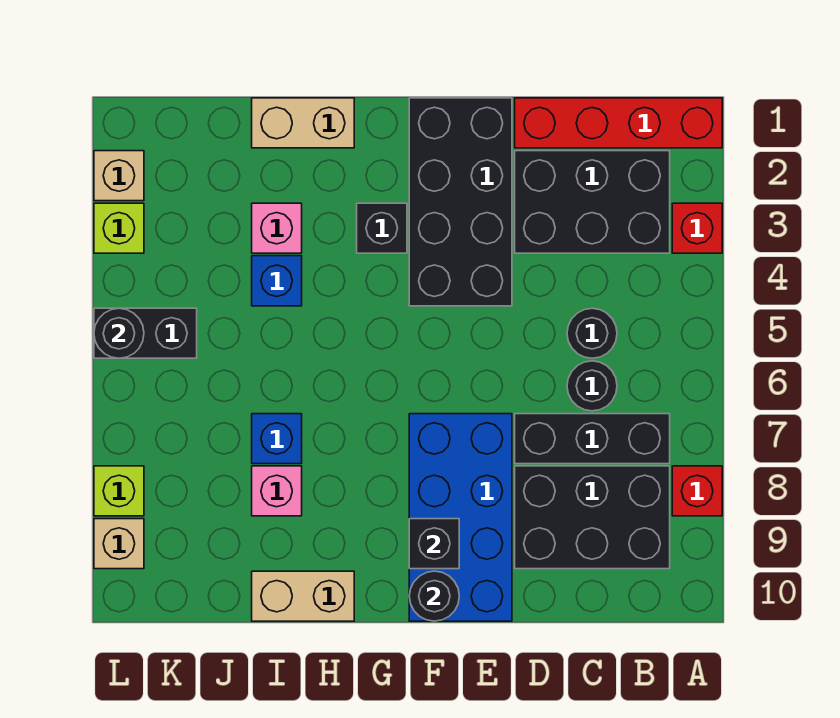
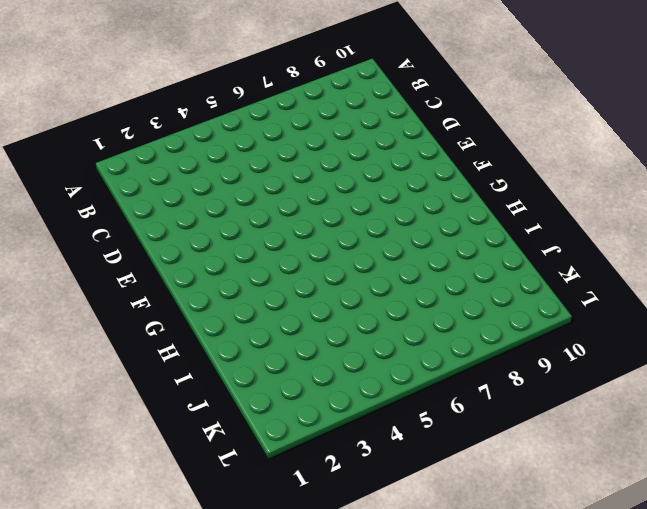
none -> red 1x4 brick [515,98,722,148]
none -> red 1x1 brick [672,203,722,253]
none -> red 1x1 brick [672,466,722,516]

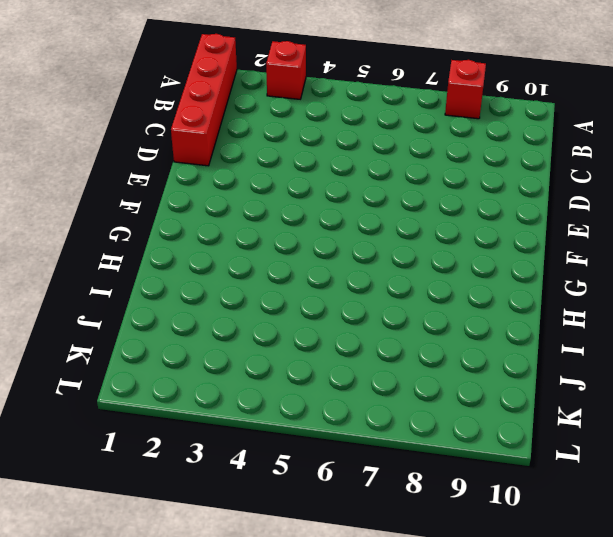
none -> black 2x3 brick [515,151,670,253]
none -> black 1x3 brick [515,414,670,464]
none -> black 2x3 brick [515,466,670,569]

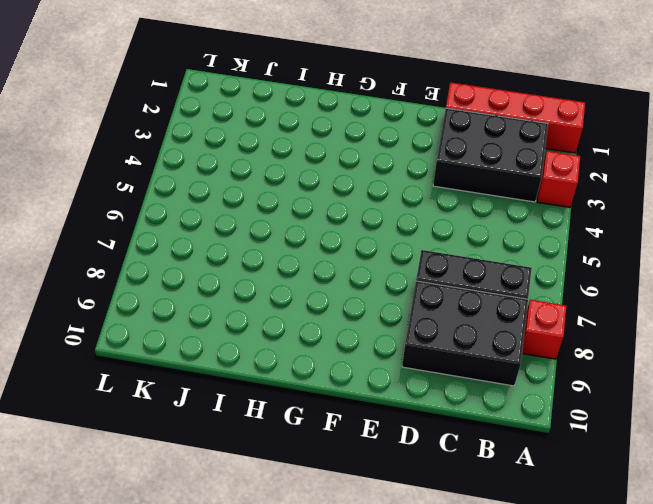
none -> black 1x1 round brick [567,308,617,358]
none -> black 1x1 round brick [567,361,617,411]
none -> black 2x4 brick [409,98,512,306]

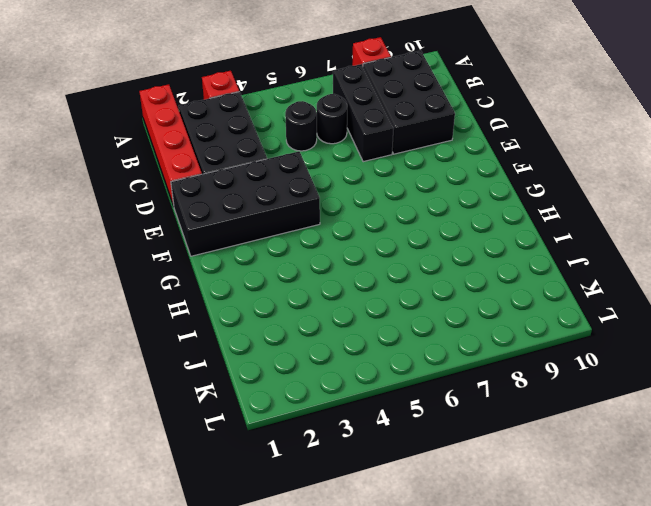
none -> blue 2x4 brick [409,414,512,621]
none -> black 1x1 brick [357,203,407,253]
none -> tan 1x2 brick [252,98,354,148]

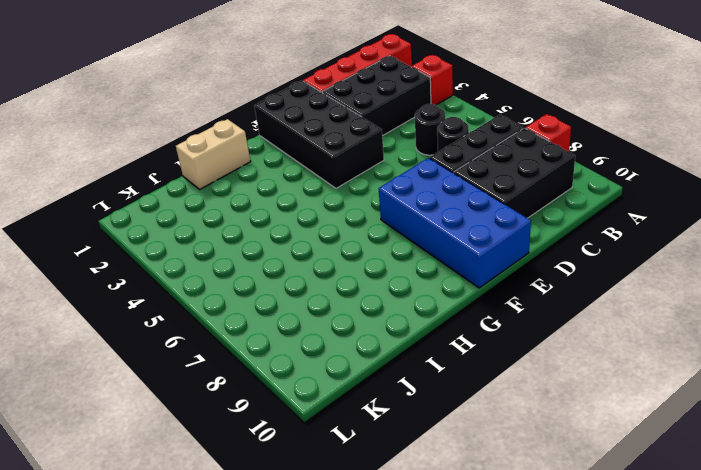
none -> black 1x1 brick [357,203,407,253]
none -> tan 1x2 brick [252,571,354,621]
none -> pink 1x1 brick [252,203,302,253]

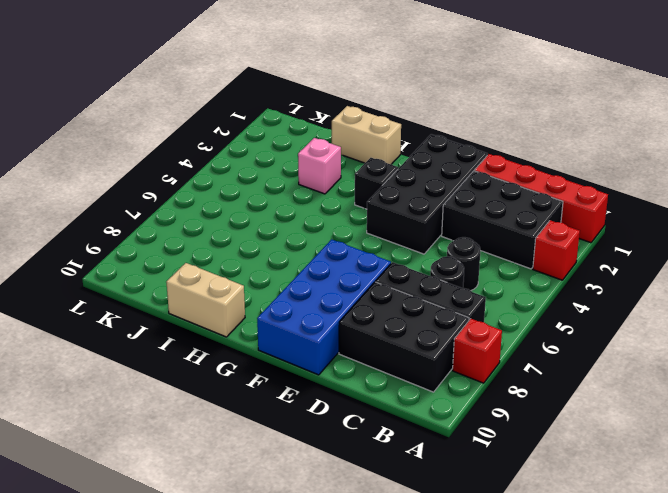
none -> blue 1x1 brick [252,256,302,306]
none -> blue 1x1 brick [252,414,302,464]
none -> pink 1x1 brick [252,466,302,516]

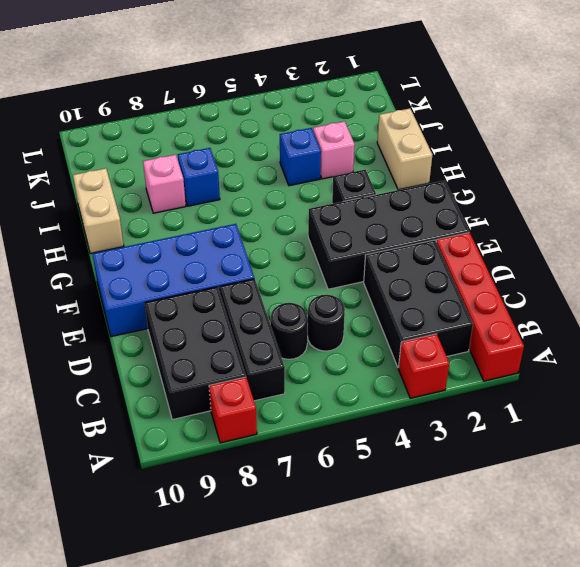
none -> black 1x2 brick [94,308,197,358]
none -> tan 1x1 brick [94,151,144,201]
none -> lime 1x1 brick [94,203,144,253]

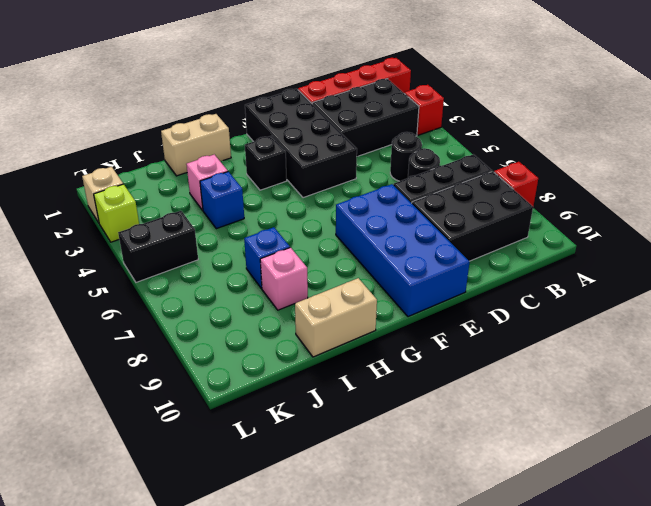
none -> lime 1x1 brick [94,466,144,516]
none -> tan 1x1 brick [94,519,144,569]
none -> black 1x1 brick [409,519,459,569]

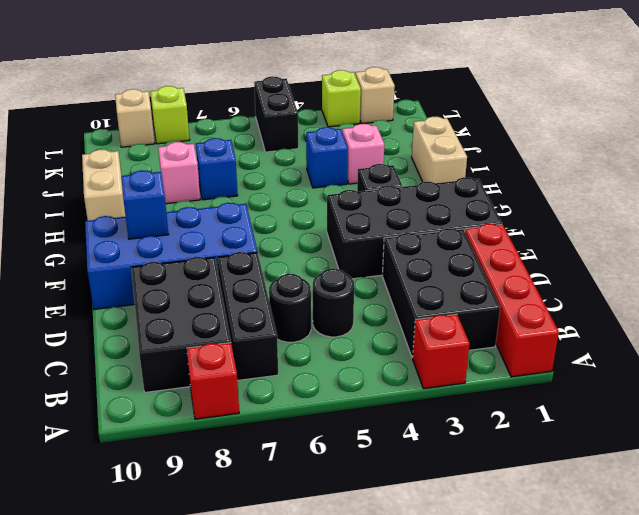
blue 1x1 brick [121,170,169,239] -> black 1x1 brick [409,519,459,569]
none -> black 1x1 round brick [409,571,459,621]
none -> black 1x1 round brick [94,308,144,358]

